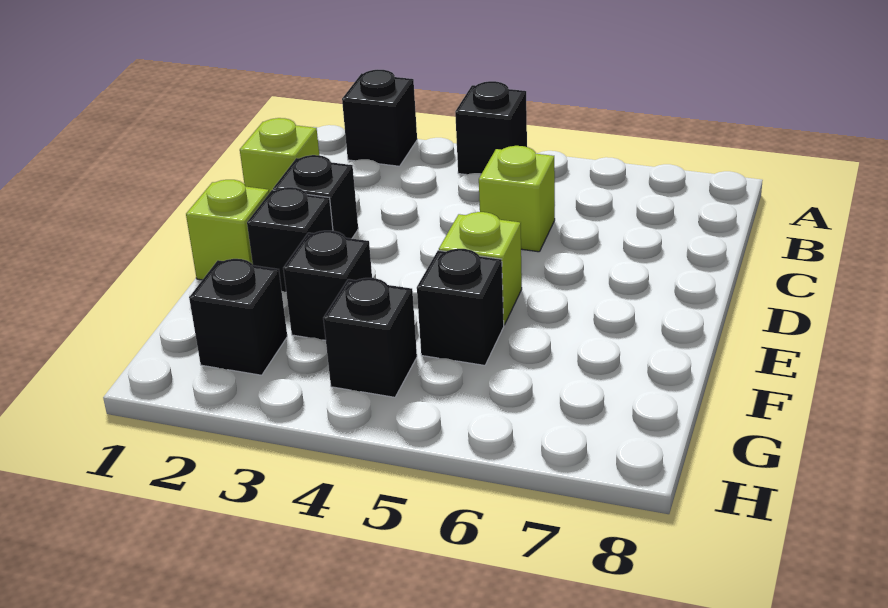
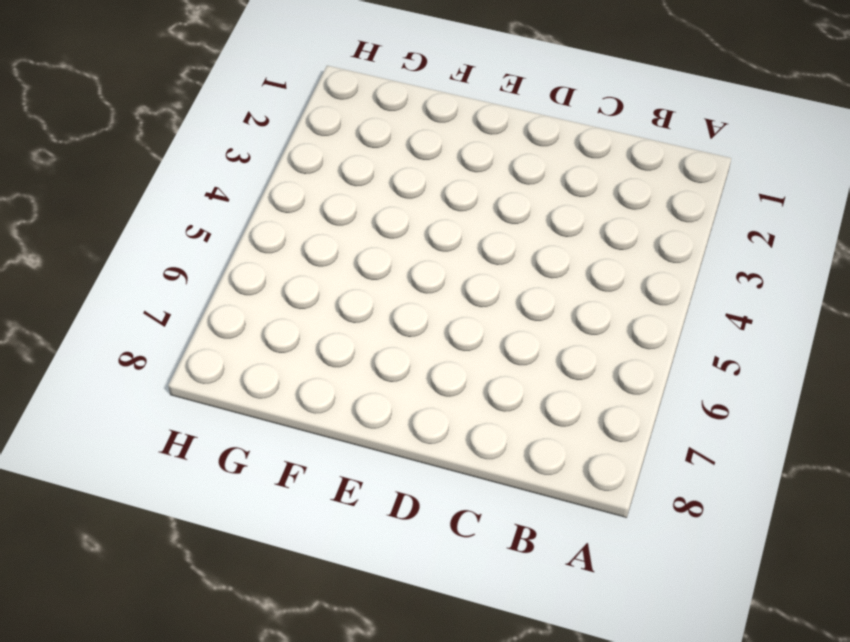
none -> black 1x1 brick [342,70,417,166]
none -> black 1x1 brick [455,81,527,175]
none -> lime 1x1 brick [240,118,319,193]

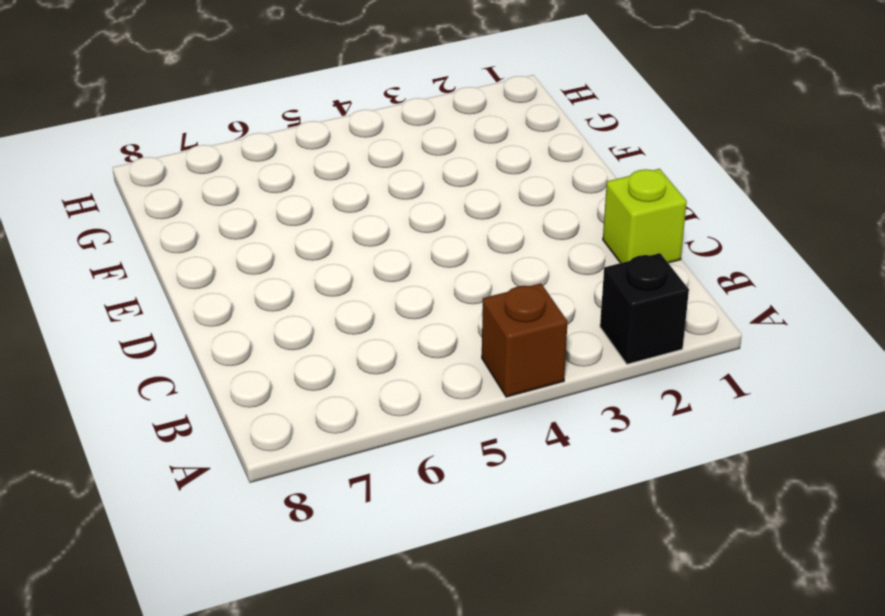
brown 1x1 brick [482,283,568,397] -> black 1x1 brick [455,81,527,175]
none -> lime 1x1 brick [479,146,555,252]
none -> black 1x1 brick [273,155,358,238]
none -> lime 1x1 brick [186,180,269,280]

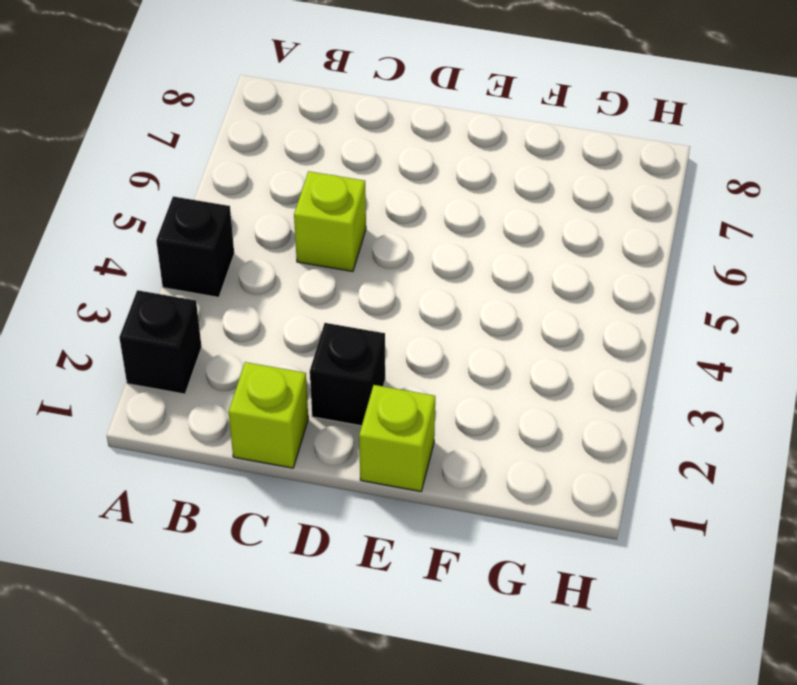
none -> black 1x1 brick [247,187,333,292]
none -> lime 1x1 brick [439,212,522,325]
none -> black 1x1 brick [283,231,372,340]

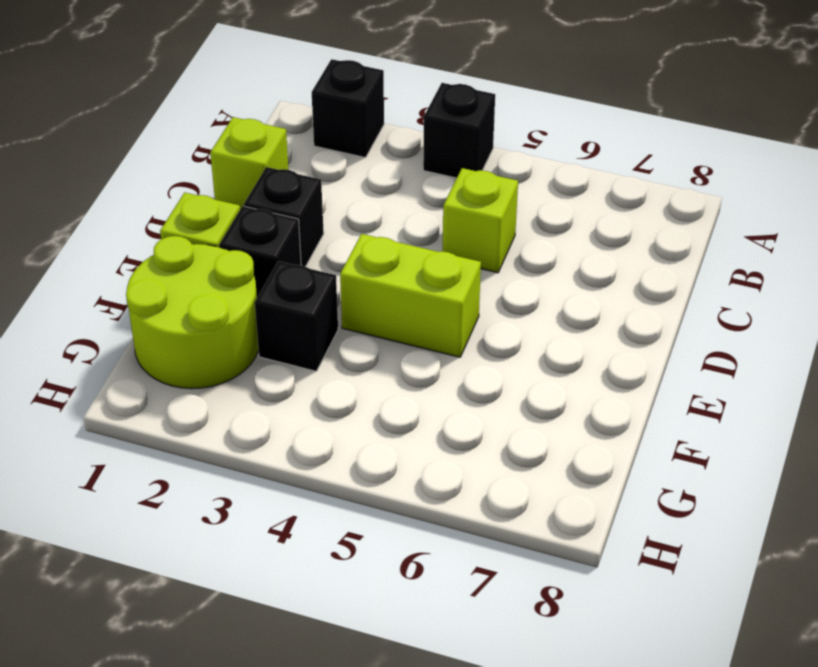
lime 1x2 brick [340,234,481,357] -> lime 1x1 brick [439,212,522,325]
lime 2x2 round brick [126,236,259,389] -> black 1x1 brick [189,259,287,375]
none -> black 1x1 brick [417,249,504,365]
none -> black 1x1 brick [323,278,417,397]

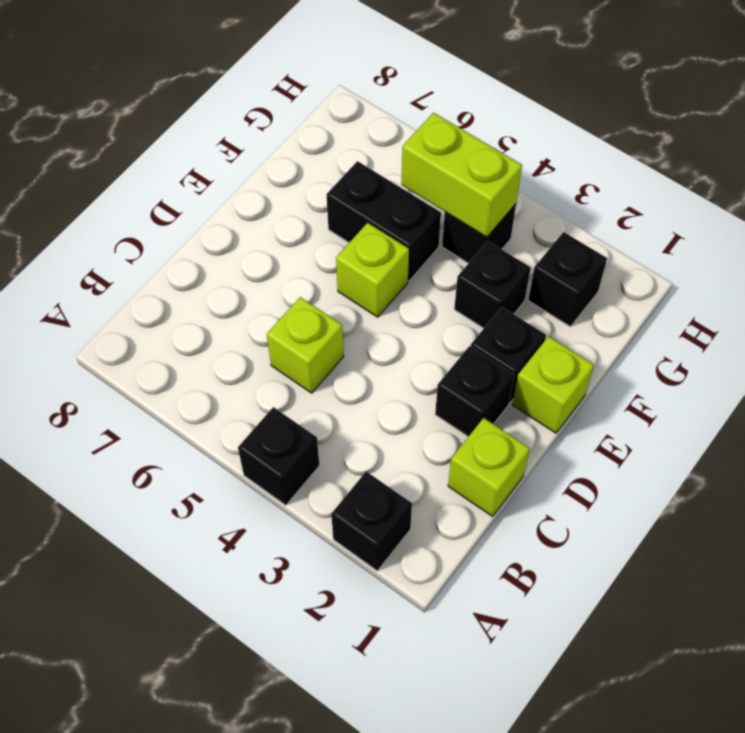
black 1x2 brick [326,161,441,281] -> black 1x1 brick [417,249,504,365]
lime 1x2 brick [401,113,522,237] -> none

